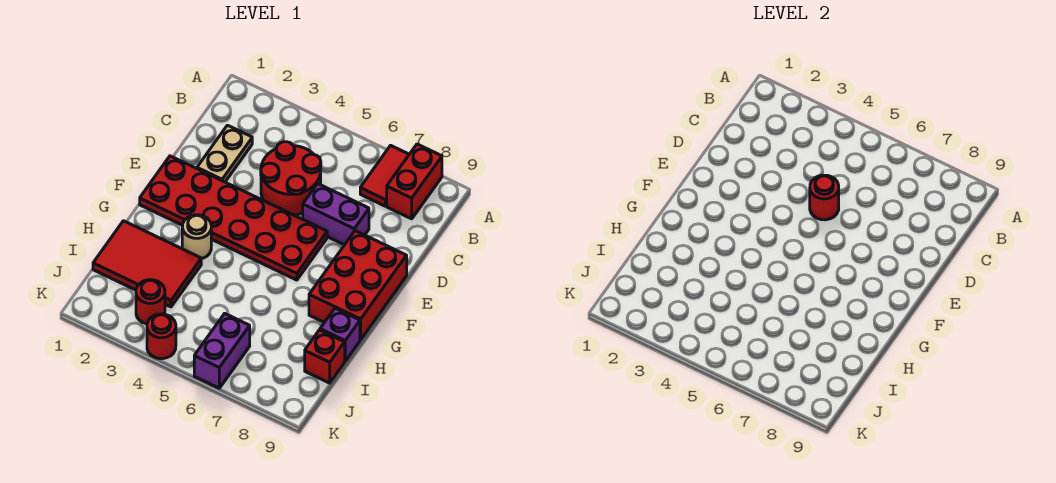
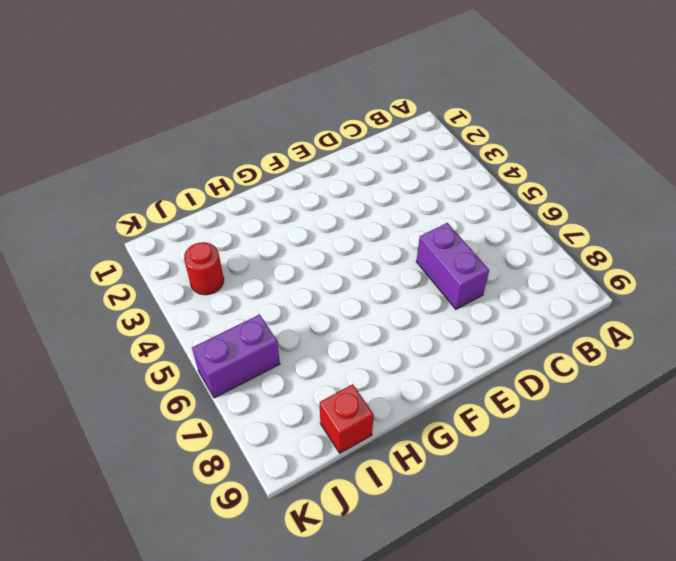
none -> red 1x2 tile [360,145,409,206]
none -> red 1x2 brick [387,144,442,219]
none -> tan 1x2 plate [197,125,252,182]

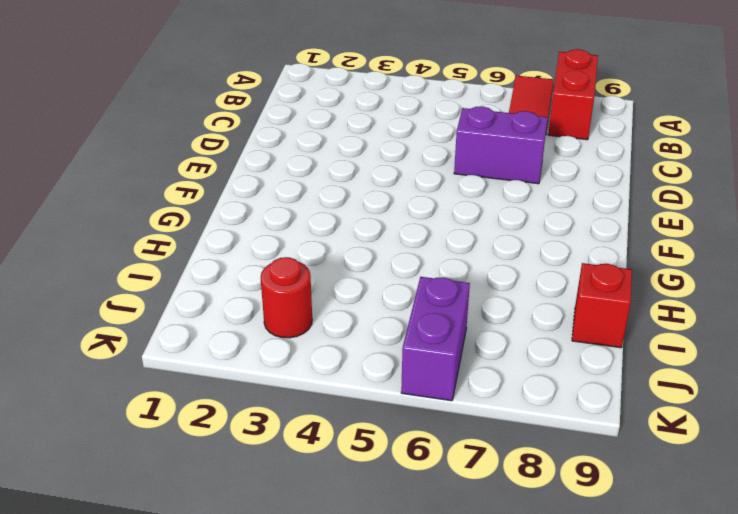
none -> tan 1x2 plate [197,125,252,182]
none -> red 2x2 round brick [261,142,321,215]
none -> red 2x6 plate [140,156,327,280]

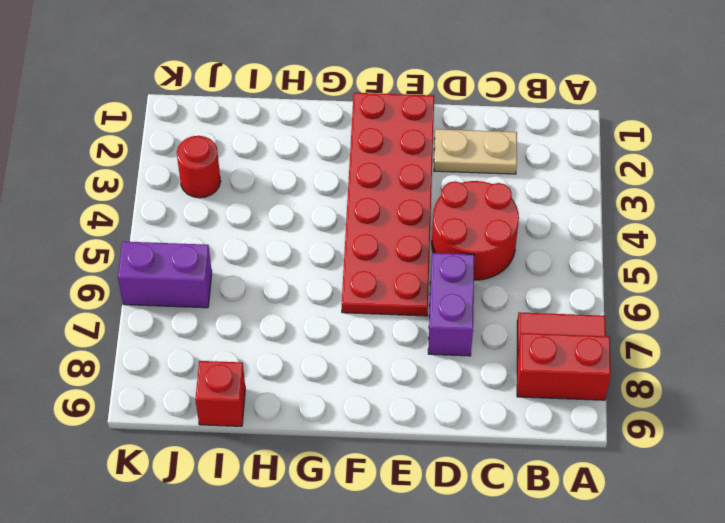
none -> red 2x3 brick [309,231,407,340]
none -> tan 1x1 round brick [182,215,211,259]
none -> red 2x3 tile [93,221,201,307]

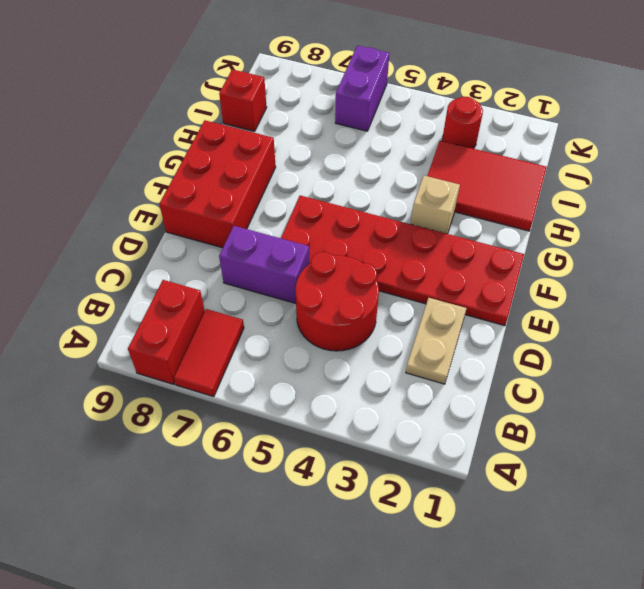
tan 1x1 brick [411,176,460,234] -> tan 1x1 round brick [182,215,211,259]
none -> purple 1x1 brick [320,308,360,361]
none -> red 1x1 round brick [147,314,176,359]
none -> red 1x1 round brick [810,175,839,220]

